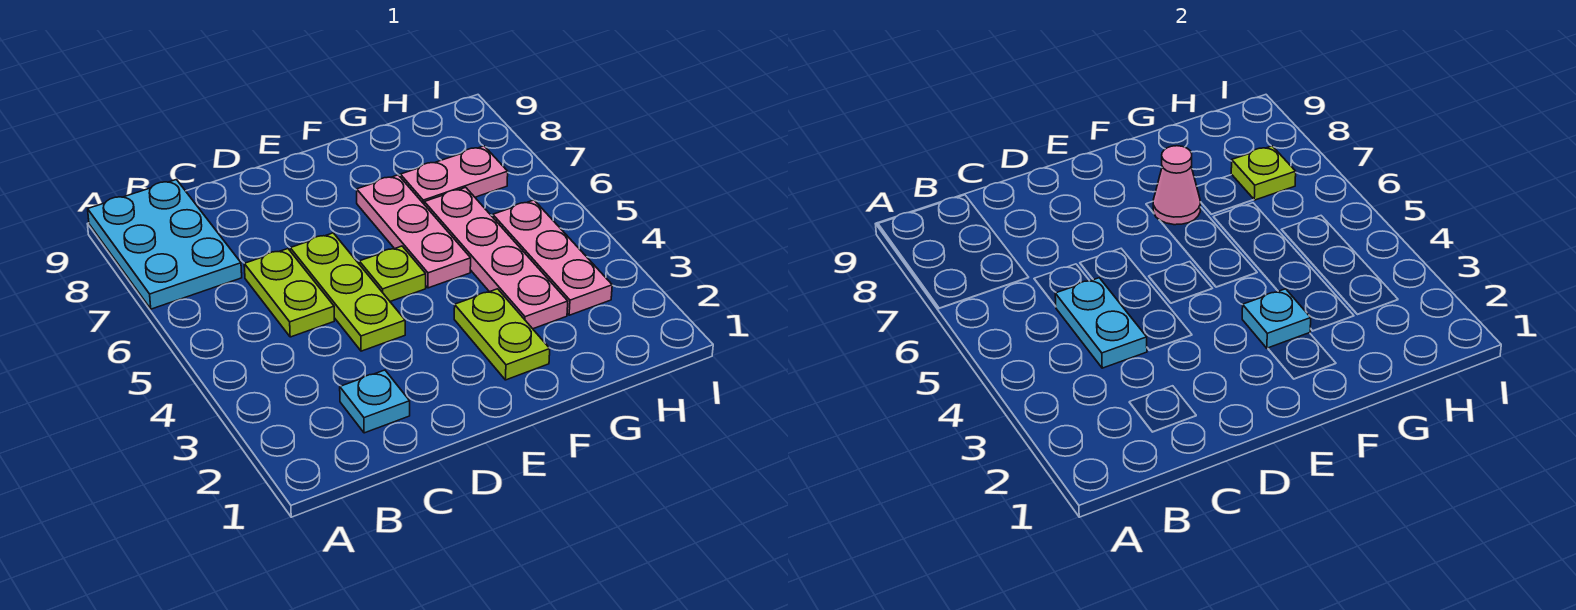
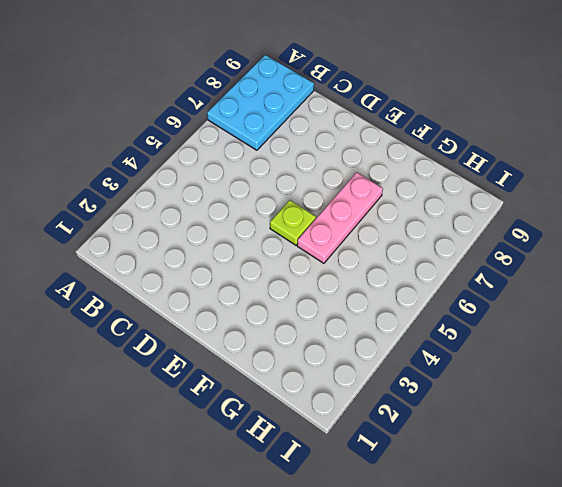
none -> cyan 1x1 plate [340,370,410,433]
none -> lime 1x2 plate [244,249,334,337]
none -> lime 1x3 plate [290,233,405,351]

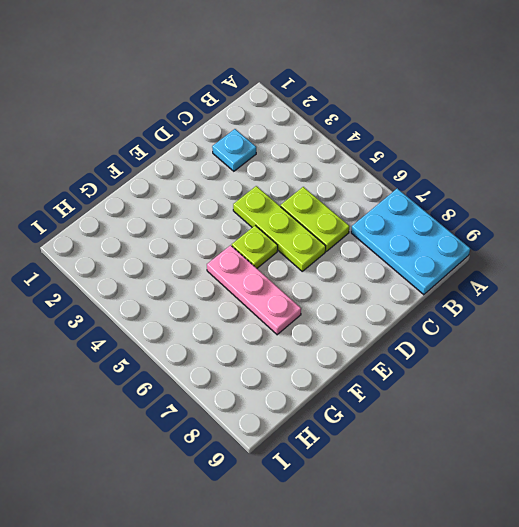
none -> lime 1x2 plate [454,289,550,380]
none -> pink 1x4 plate [424,187,568,329]
none -> pink 1x2 plate [400,146,508,204]

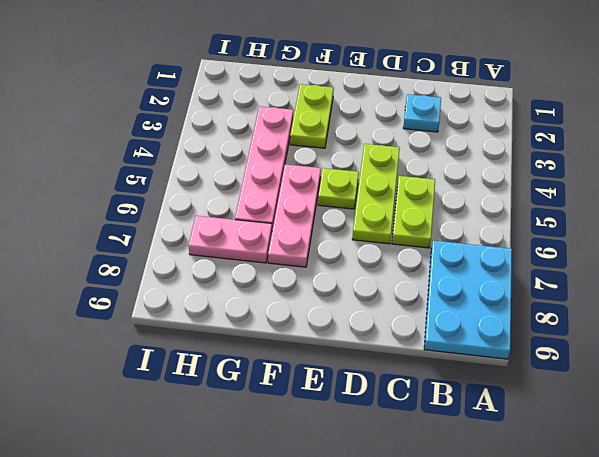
none -> pink 1x3 plate [493,200,612,315]
none -> cyan 1x2 plate [1055,278,1147,368]
none -> cyan 1x1 plate [1242,289,1311,349]

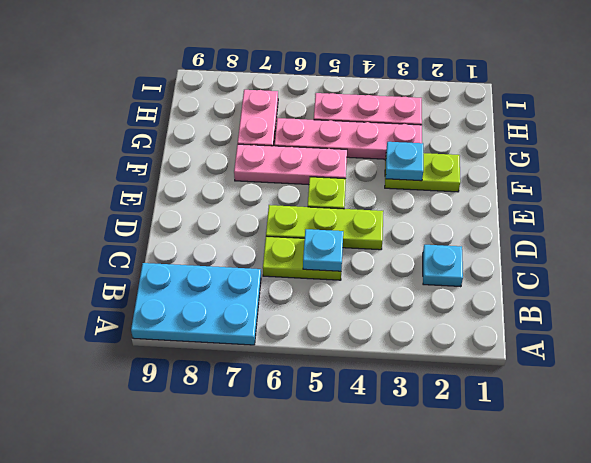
cyan 1x1 plate [303,229,343,271] -> cyan 1x2 plate [1055,278,1147,368]
none -> pink 1x1 cone [1153,146,1200,225]
none -> lime 1x1 plate [1231,146,1296,200]

